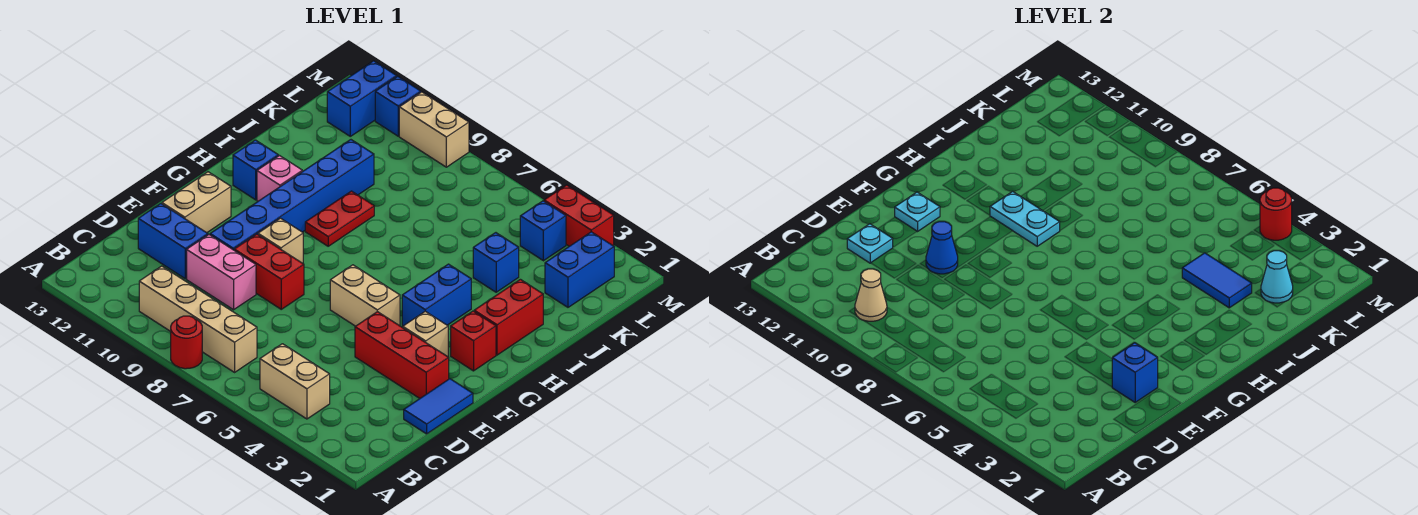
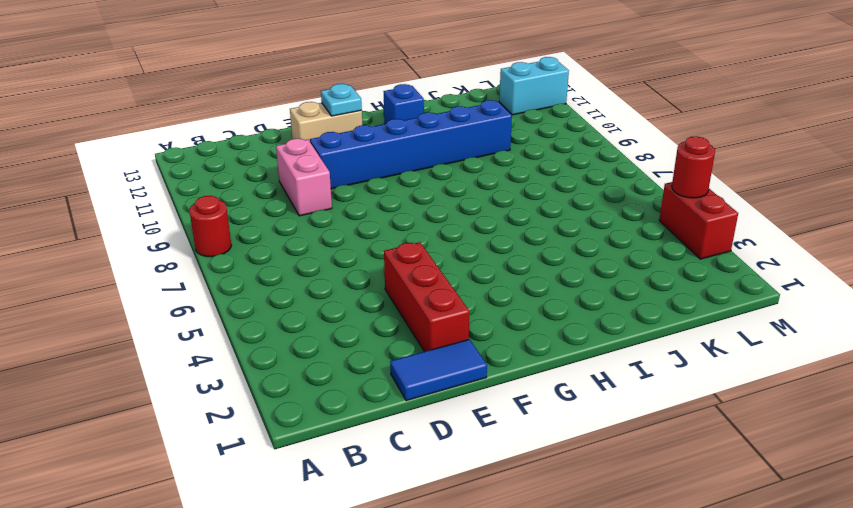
cyan 1x2 brick [499,57,569,115] -> blue 1x2 brick [327,61,397,136]
none -> tan 1x2 brick [260,344,330,419]
none -> tan 1x4 brick [139,266,257,372]
none -> blue 1x2 brick [138,203,208,279]
none -> red 1x2 brick [234,234,304,309]

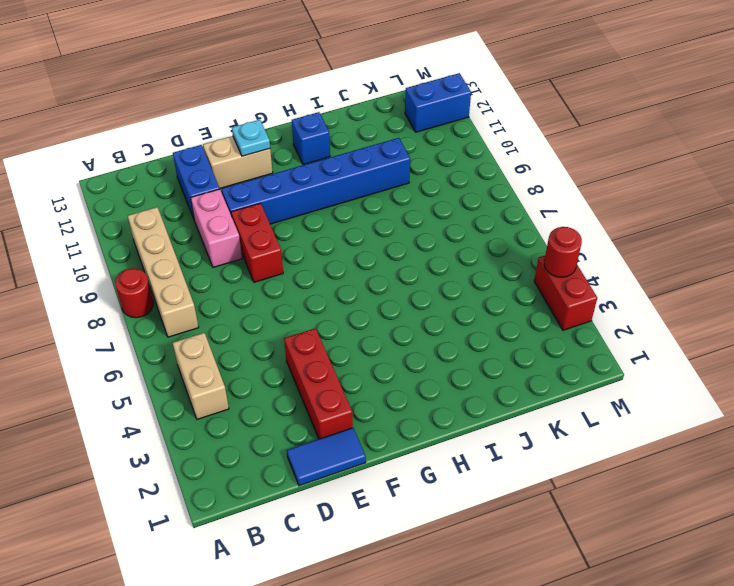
none -> tan 1x1 brick [403,311,448,357]
none -> tan 1x2 brick [330,265,400,326]
none -> tan 1x1 brick [258,218,303,263]
none -> red 1x1 brick [451,311,496,371]

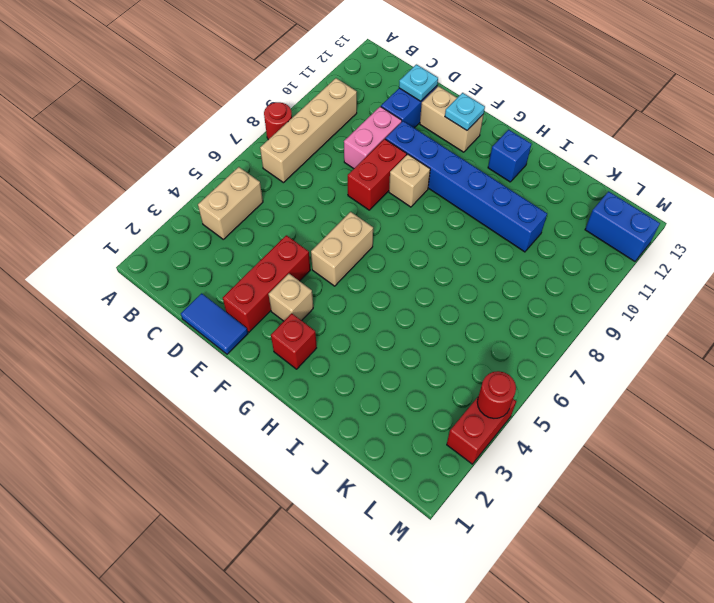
none -> blue 1x2 brick [402,264,471,326]
none -> red 1x2 brick [474,279,543,355]
none -> red 1x2 plate [305,191,374,246]
none -> pink 1x1 brick [257,156,302,201]

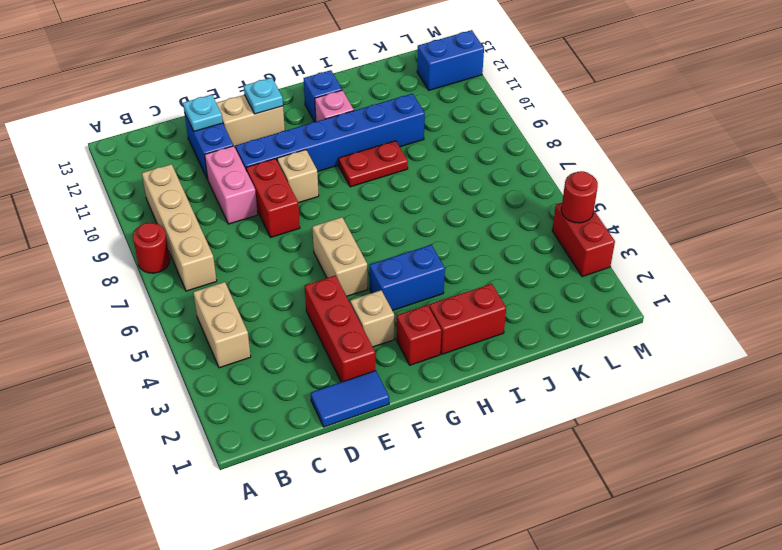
none -> blue 1x1 brick [473,233,519,292]
none -> blue 1x2 brick [545,232,614,307]
none -> blue 1x1 brick [520,201,566,261]
none -> tan 1x2 brick [399,92,469,167]

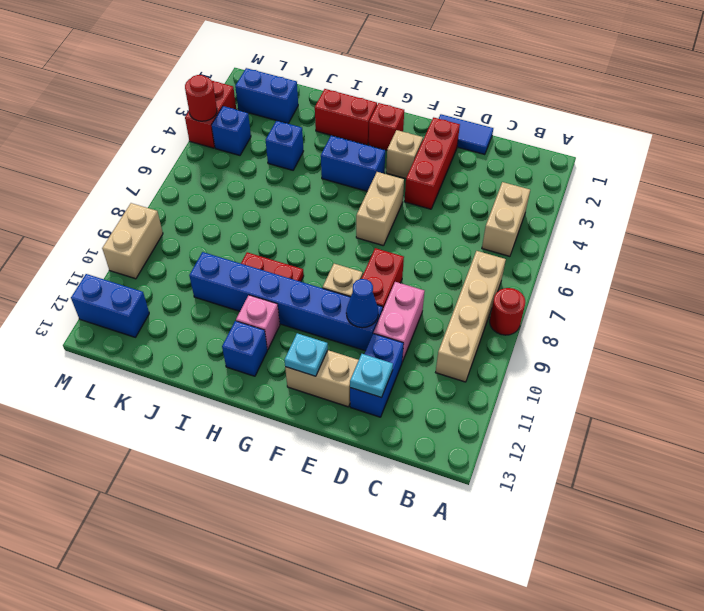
none -> blue 1x1 brick [375,76,421,136]
none -> tan 1x1 cone [855,269,887,321]
none -> blue 1x1 brick [1112,343,1158,402]
none -> cyan 1x2 plate [990,191,1060,246]

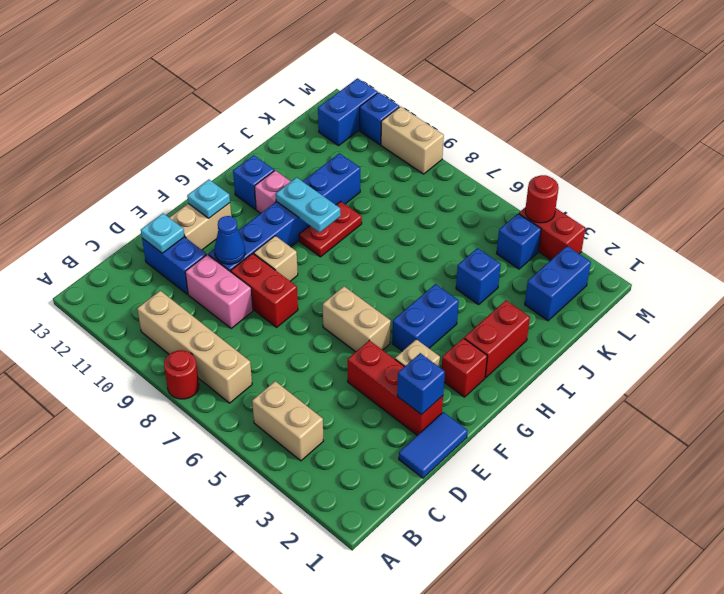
none -> tan 1x1 cone [855,269,887,321]
none -> blue 1x2 tile [1182,253,1252,308]
none -> cyan 1x1 cone [1261,251,1293,303]

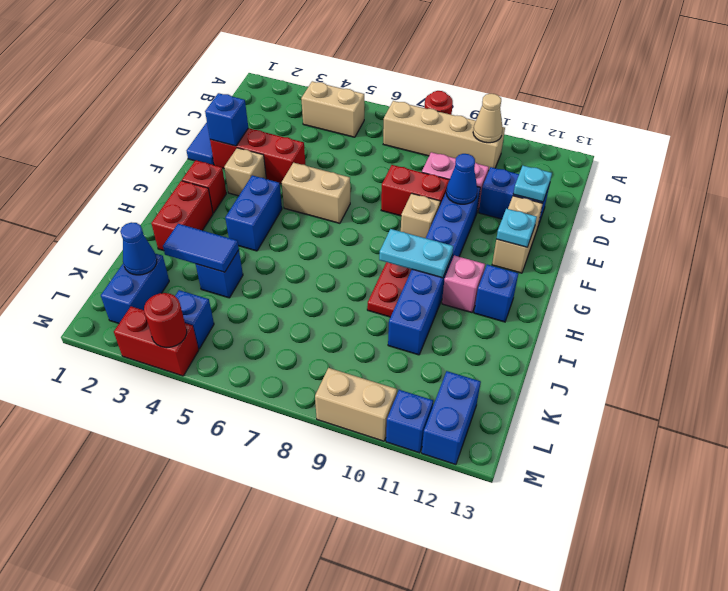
blue 1x1 cone [120,222,157,275] -> cyan 1x1 cone [1261,251,1293,303]

